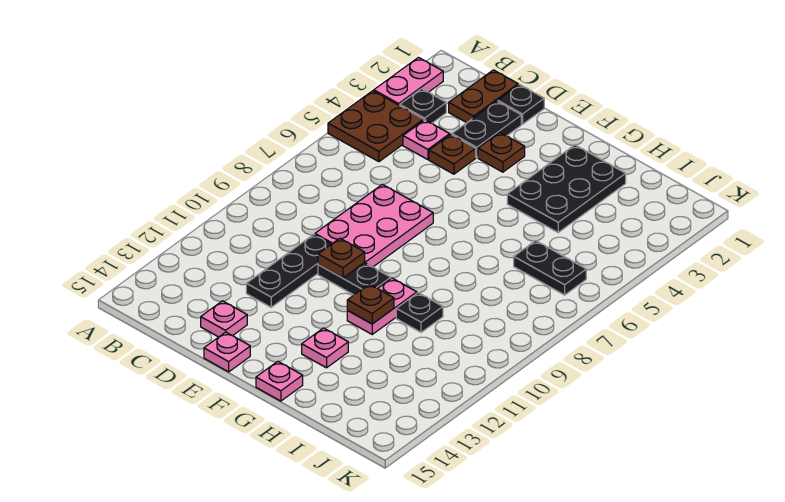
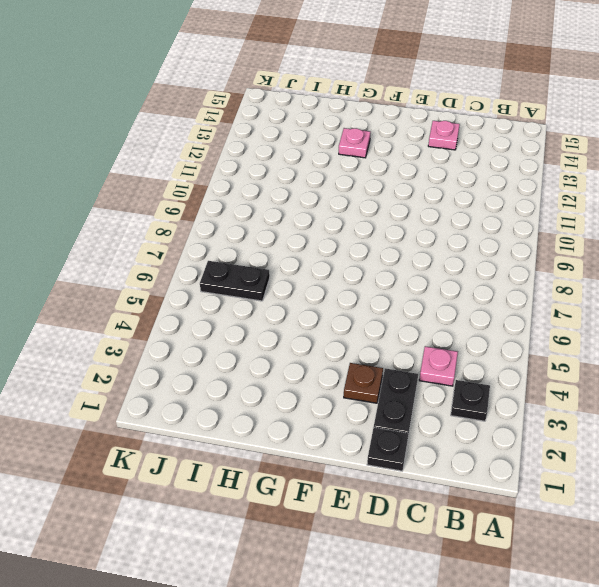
none -> pink 1x2 plate [374,57,443,106]
none -> brown 2x2 plate [328,91,424,162]
none -> brown 1x2 plate [449,70,518,123]

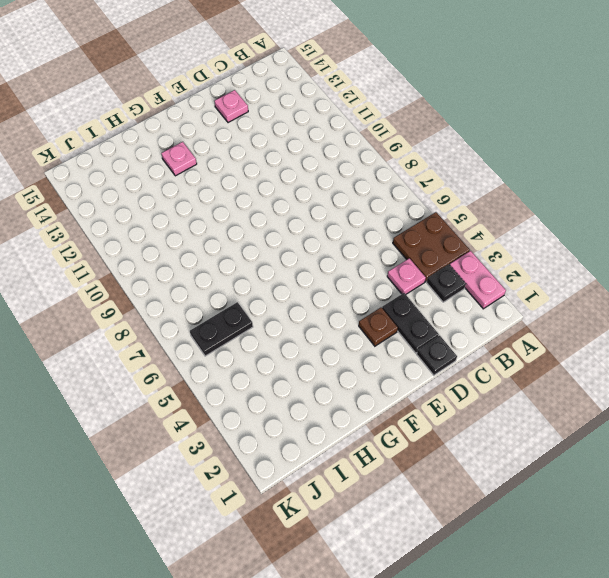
none -> brown 1x2 plate [449,70,518,123]
none -> brown 1x1 plate [429,135,476,174]
none -> pink 2x3 plate [315,184,433,267]

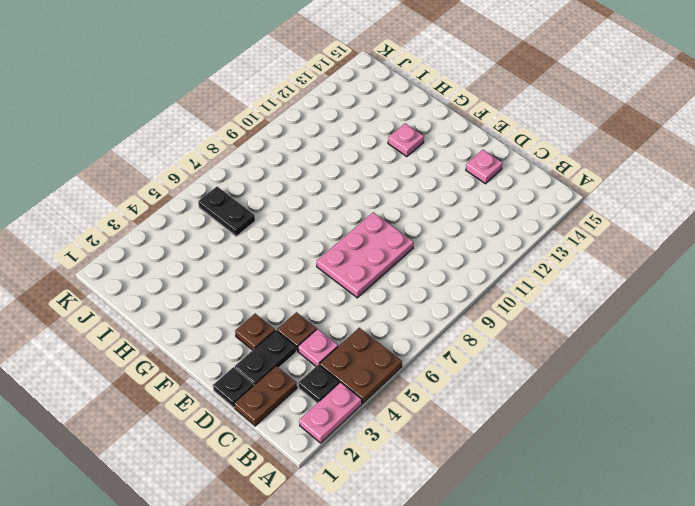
none -> black 1x3 plate [246,234,331,307]
none -> black 1x2 plate [318,263,391,295]
none -> pink 1x1 plate [204,332,250,372]

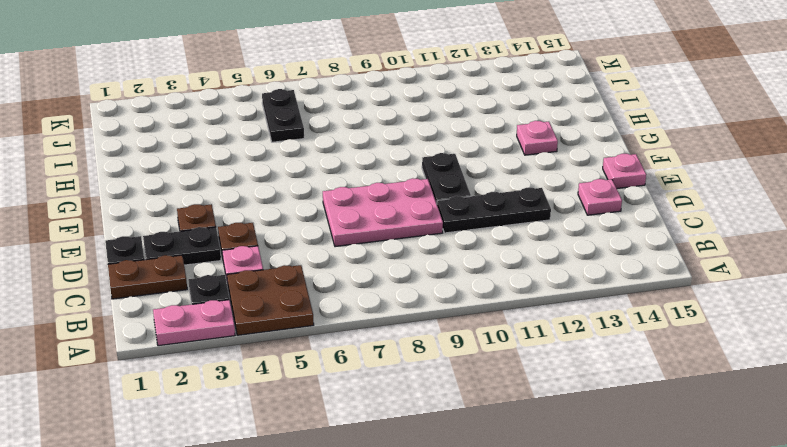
none -> black 2x3 plate [507,145,626,232]
none -> pink 1x2 plate [347,278,417,334]
none -> pink 1x1 plate [256,361,303,401]

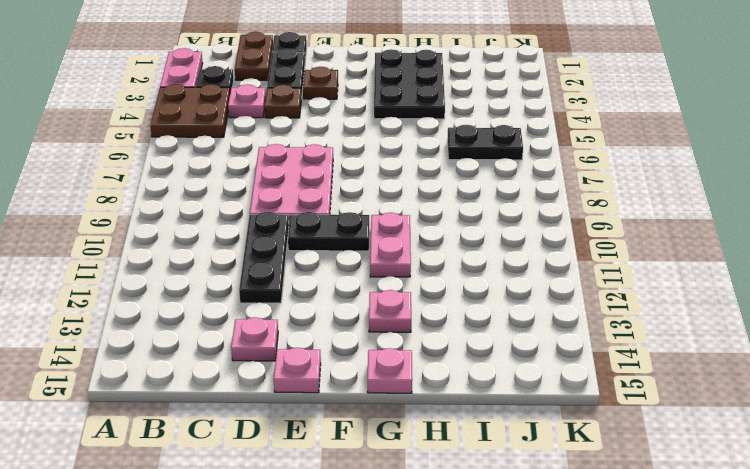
none -> black 1x1 plate [396,293,443,332]
none -> brown 1x1 plate [318,238,365,278]
none -> brown 1x1 plate [347,284,394,324]

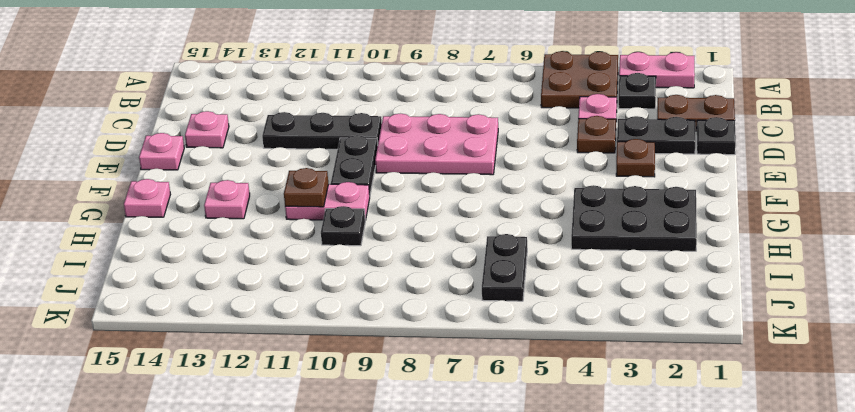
none -> brown 1x1 plate [318,238,365,278]

